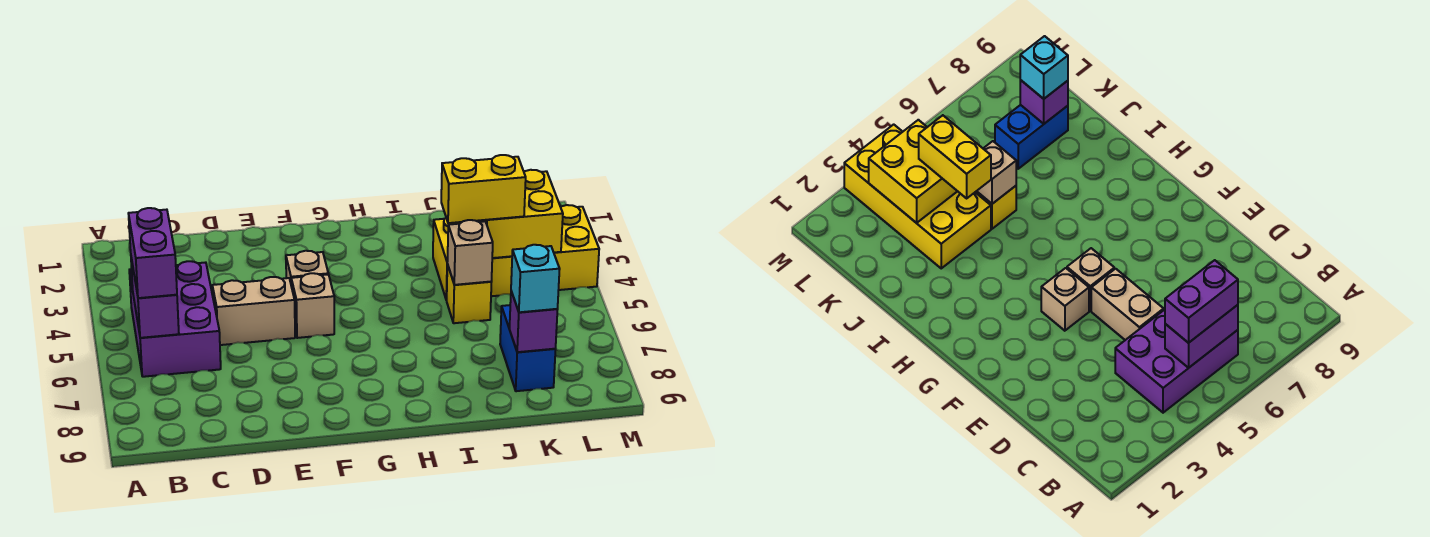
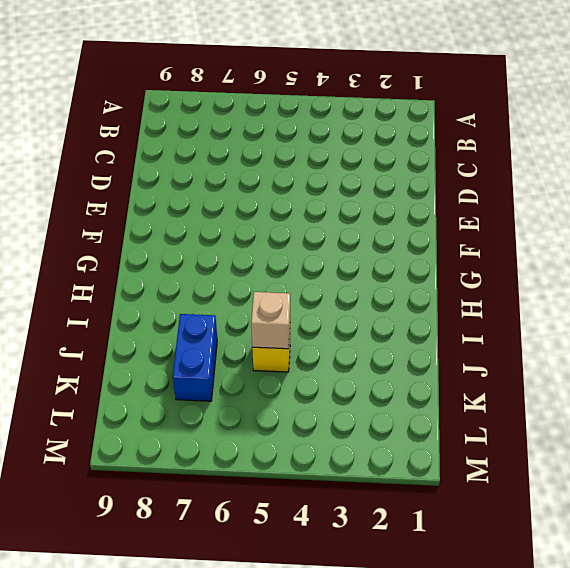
blue 1x2 brick [173,314,217,401] -> blue 1x2 brick turned to [500,305,556,391]
none -> purple 2x3 brick [129,261,221,377]
none -> tan 1x2 brick [212,277,295,345]
none -> tan 1x1 brick [286,251,328,283]

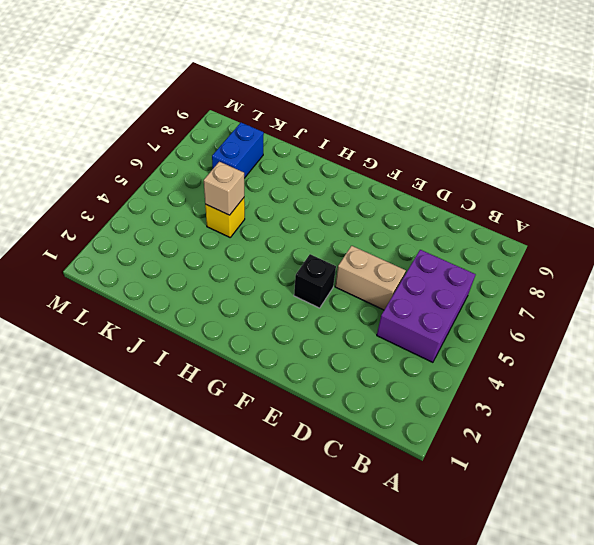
black 1x1 brick [294,254,336,308] -> tan 1x1 brick [286,251,328,283]
none -> tan 1x1 brick [291,273,334,338]
none -> yellow 2x4 brick [433,205,599,300]
none -> purple 1x2 brick [131,258,179,338]

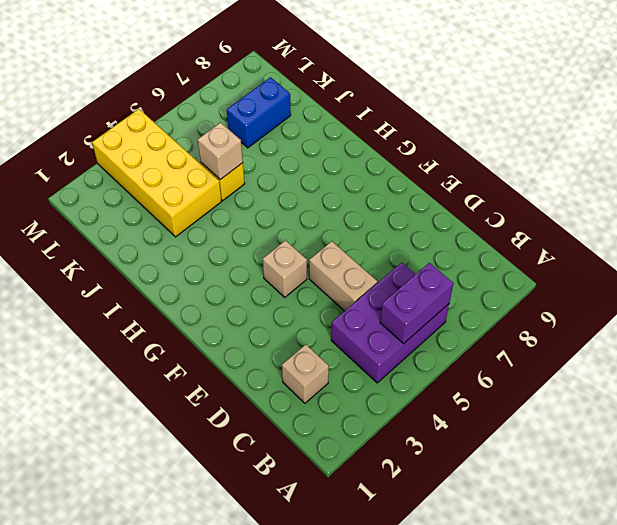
tan 1x1 brick [282,345,329,403] -> tan 1x1 brick moved to [291,273,334,338]
none -> yellow 2x2 brick [478,170,563,258]
none -> purple 1x1 brick [509,291,558,352]
none -> purple 1x2 brick [128,208,177,298]

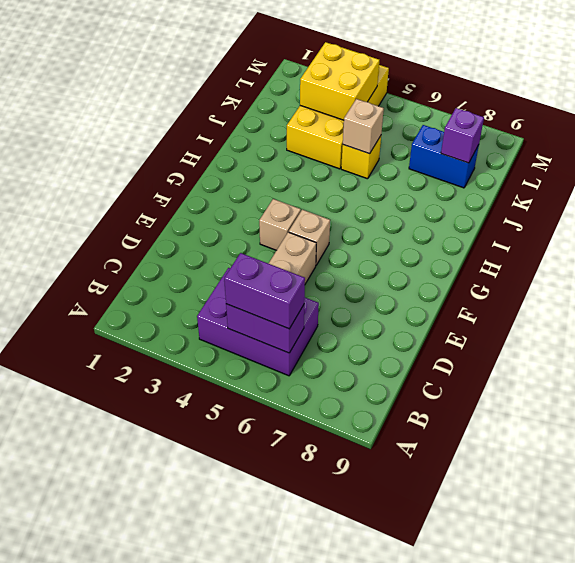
none -> yellow 1x2 brick [441,155,526,223]
none -> cyan 1x1 brick [511,245,560,312]

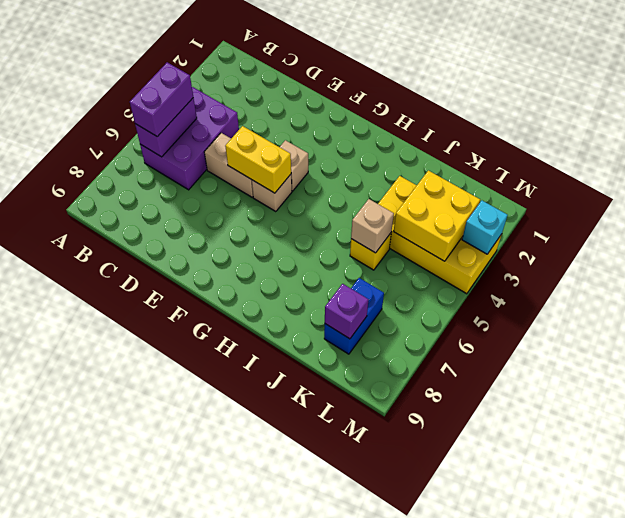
yellow 1x2 brick [225,126,291,193] -> yellow 1x2 brick moved to [441,155,526,223]
cyan 1x1 brick [462,201,507,254] -> cyan 1x1 brick moved to [511,245,560,312]

